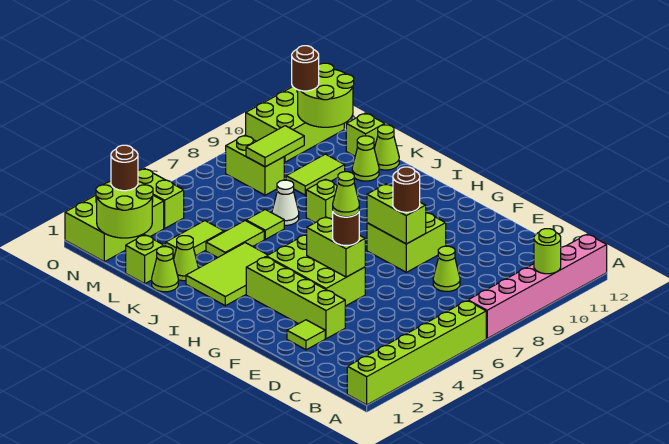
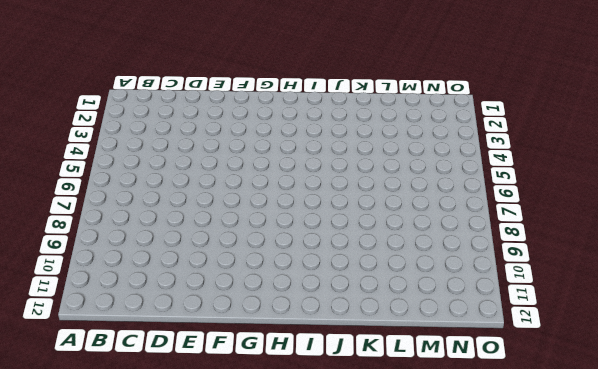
none -> lime 1x6 brick [347,301,486,405]
none -> pink 1x6 brick [468,234,607,338]
none -> lime 1x1 cone [433,246,460,291]
none -> lime 1x1 tile [287,320,325,350]

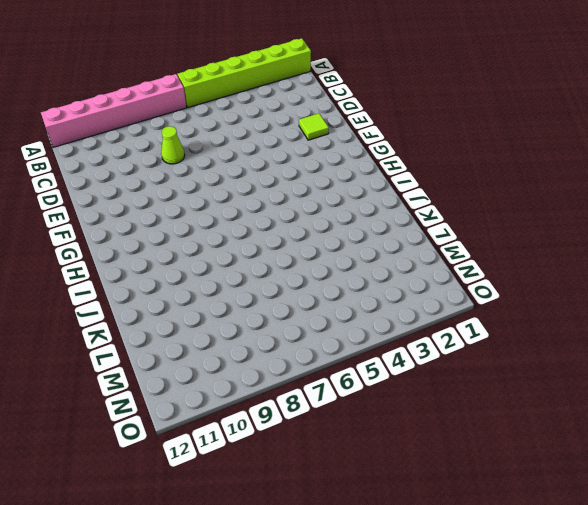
none -> lime 1x4 brick [246,257,345,339]
none -> lime 2x3 brick [267,235,365,306]
none -> lime 2x2 brick [367,212,446,272]
none -> lime 2x3 tile [186,243,267,306]

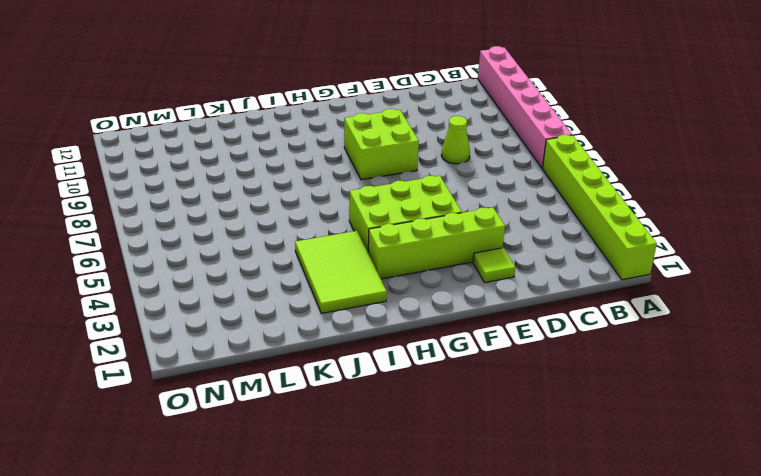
none -> lime 1x1 brick [306,179,337,223]
none -> lime 1x1 cone [152,247,178,292]
none -> lime 1x1 cone [174,236,198,281]
none -> lime 1x2 tile [206,221,264,258]

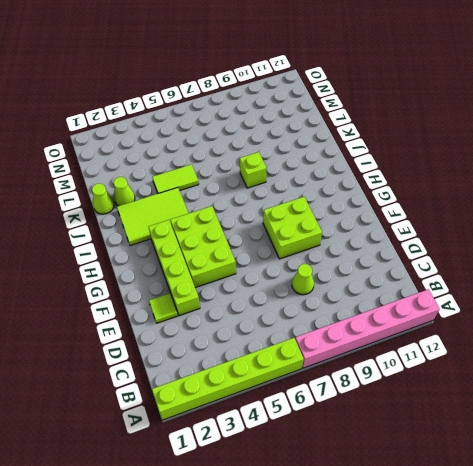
none -> lime 1x1 tile [246,209,284,239]
none -> white 1x1 cone [272,180,299,225]
none -> lime 1x1 cone [352,136,379,181]
none -> lime 1x1 cone [374,125,399,170]

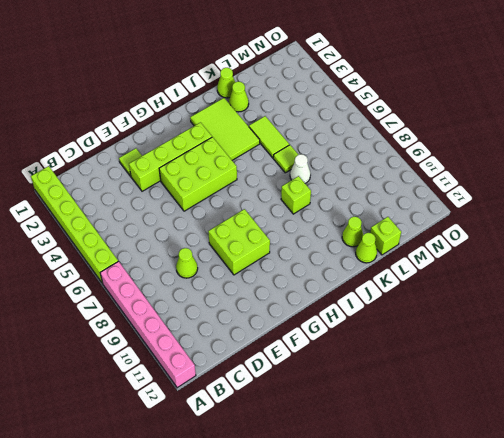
none -> lime 1x1 brick [126,235,164,284]
none -> lime 1x2 tile [166,221,224,256]
none -> lime 1x2 tile [286,154,345,195]
none -> lime 1x2 brick [226,135,284,195]

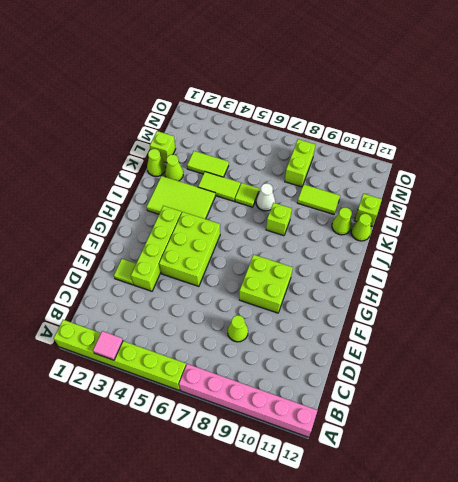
pink 1x1 tile [93,331,123,360] -> none
none -> lime 2x3 brick [65,195,164,262]
none -> lime 1x2 brick [138,169,184,228]
none -> lime 2x3 brick [246,87,344,162]
none -> lime 1x1 round brick [534,229,561,274]

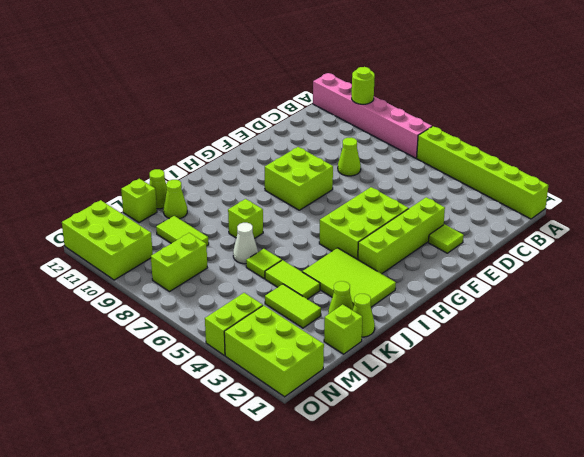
none -> lime 1x2 brick [307,217,365,277]
none -> lime 1x2 brick [367,184,426,244]
none -> lime 2x2 round brick [96,181,153,238]
none -> lime 1x2 tile [246,126,304,167]

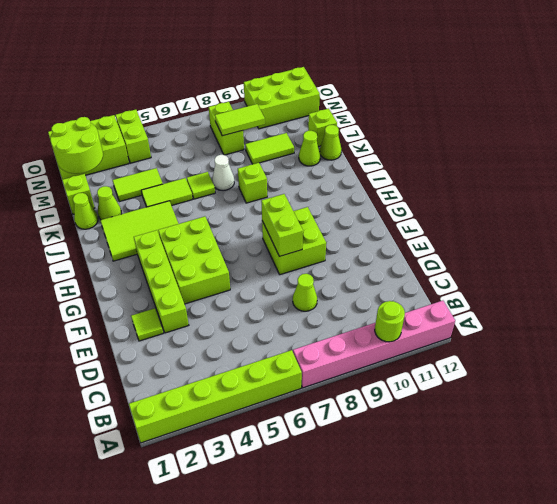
none -> lime 1x2 brick [307,217,365,277]
none -> lime 2x2 round brick [298,63,354,127]
none -> brown 1x1 round brick [333,212,359,245]
none -> brown 1x1 round brick [393,167,420,212]

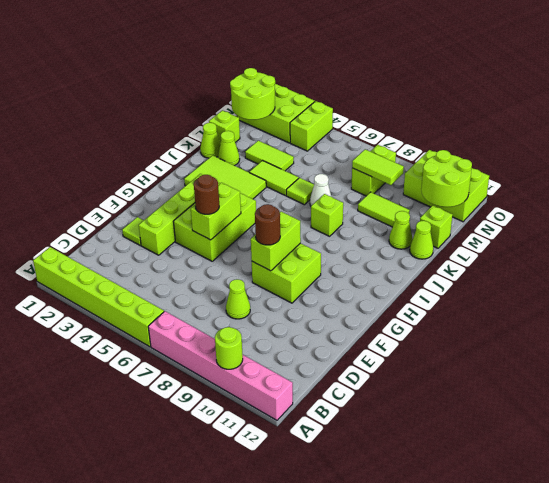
none -> brown 1x1 round brick [111,145,138,191]
none -> brown 1x1 round brick [292,46,319,91]
none -> lime 1x1 cone [333,172,359,217]

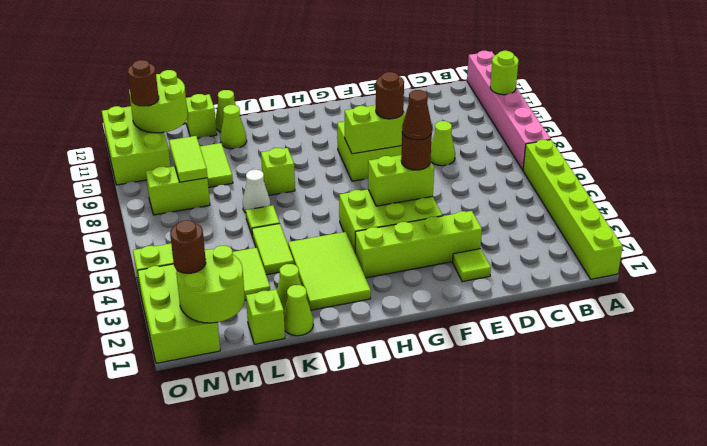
brown 1x1 cone [402,90,432,140] -> lime 1x1 cone [333,172,359,217]

